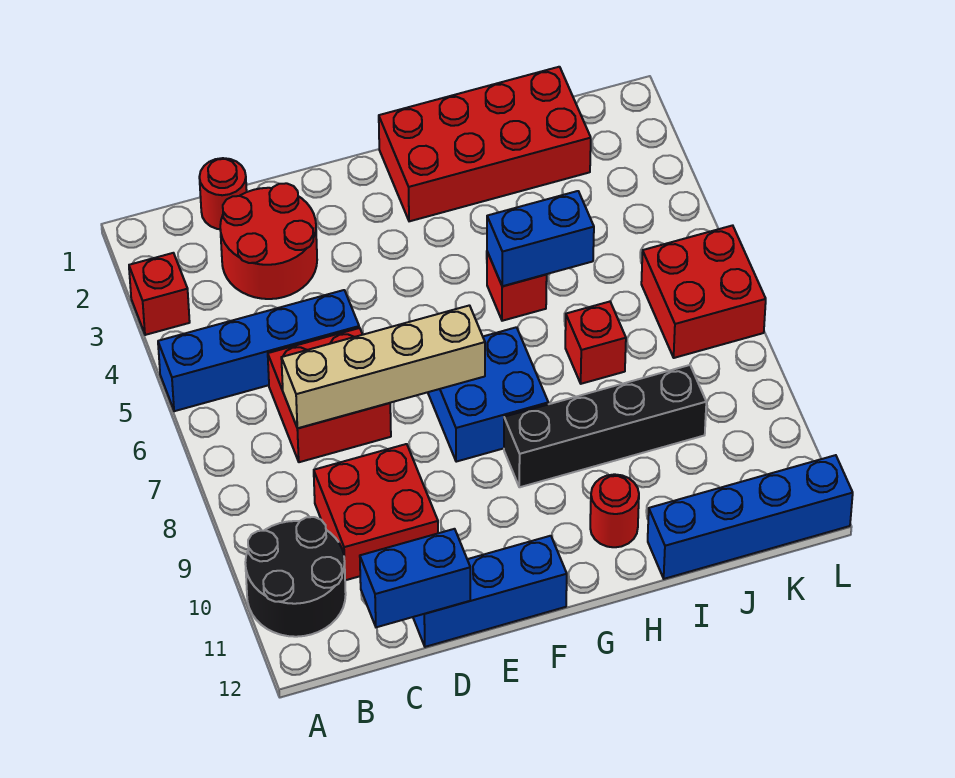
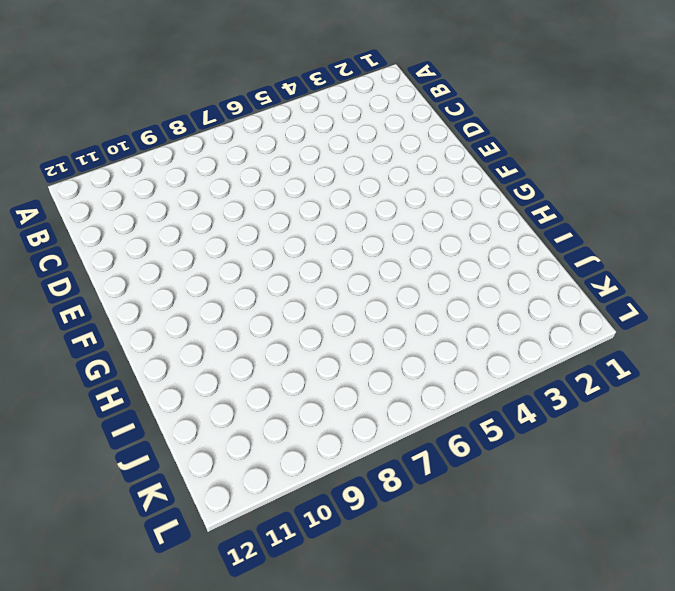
none -> red 1x1 brick [129,253,190,335]
none -> blue 1x4 brick [158,290,359,411]
none -> black 2x2 round brick [245,517,346,637]

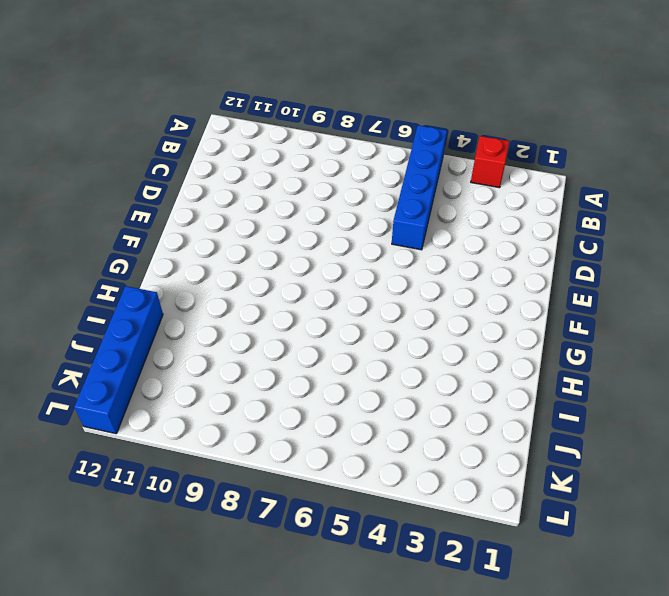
none -> black 2x2 round brick [245,517,346,637]
none -> red 1x1 round brick [199,158,247,229]
none -> red 2x2 round brick [220,183,317,299]

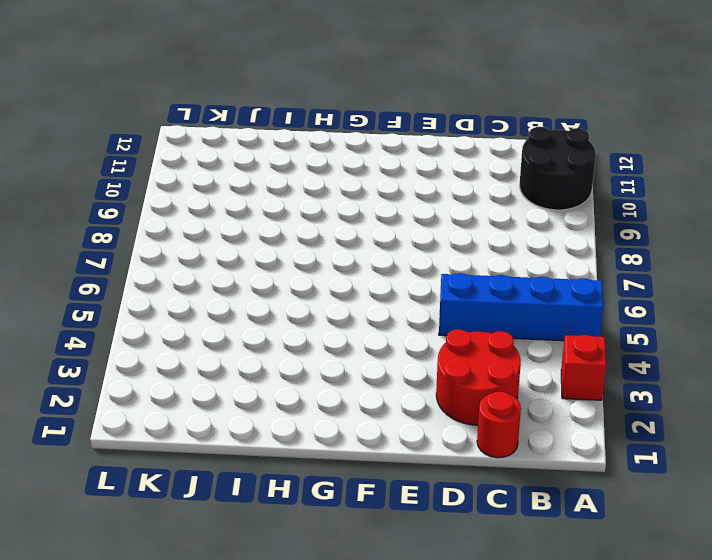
none -> red 2x2 brick [268,328,391,462]
none -> red 2x2 brick [314,444,438,580]
none -> blue 1x3 brick [413,536,567,647]

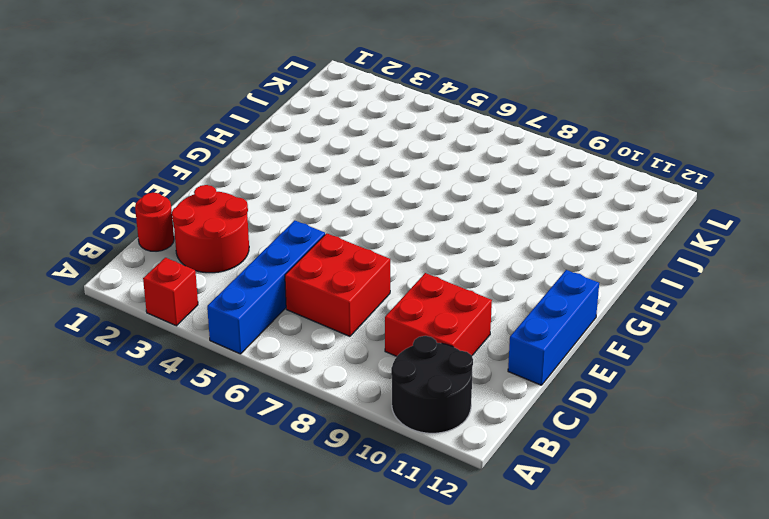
none -> blue 2x2 brick [428,327,548,462]
none -> red 2x4 brick [379,67,591,221]
none -> black 1x4 brick [504,365,706,487]

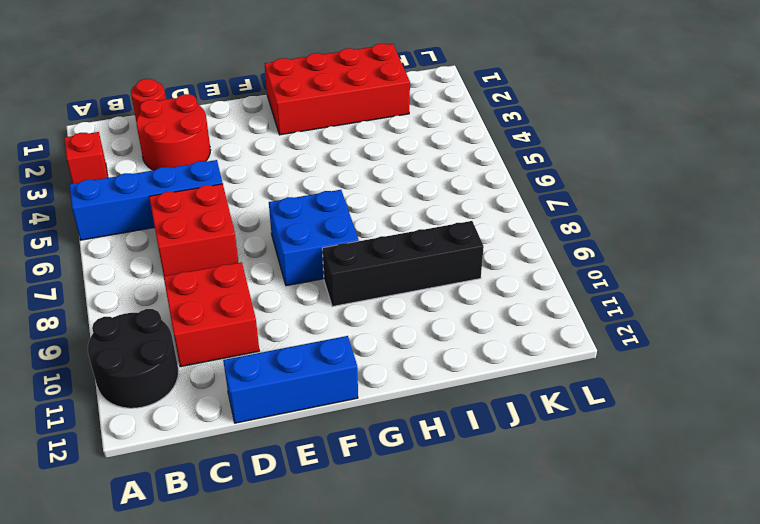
none -> red 1x1 brick [487,252,547,321]
none -> red 1x1 round brick [590,474,639,547]
none -> red 1x1 brick [565,302,626,384]

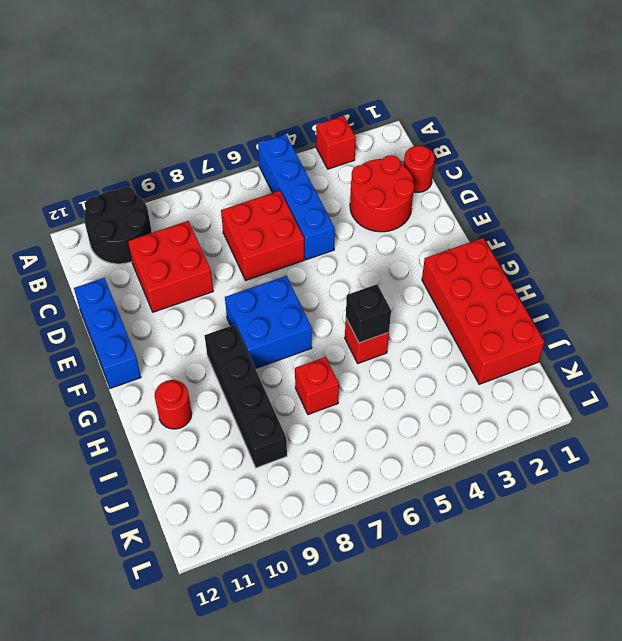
black 1x1 brick [346,284,391,343] -> blue 1x2 brick [487,191,594,286]
none -> blue 1x4 brick [648,455,853,579]
none -> red 2x2 brick [641,225,766,358]
none -> tan 1x4 brick [281,305,485,428]

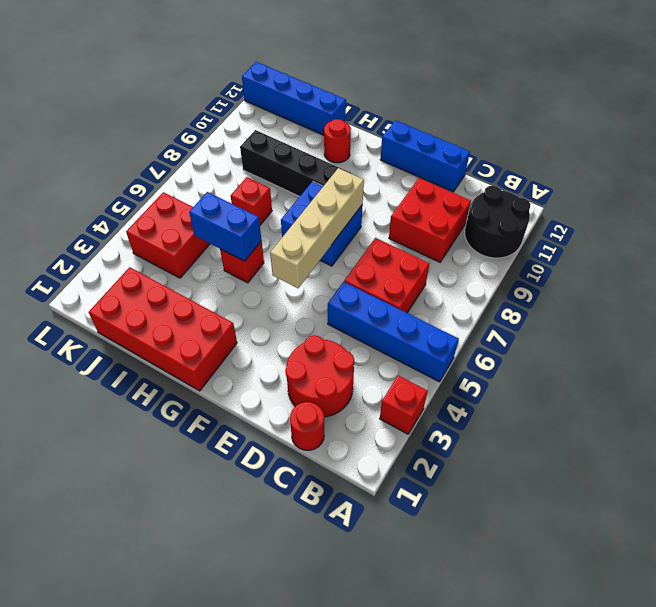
tan 1x4 brick [270,168,364,288] -> tan 1x4 brick turned to [281,305,485,428]
red 2x2 brick [126,192,210,278] -> red 2x2 brick moved to [641,225,766,358]
none -> blue 1x2 brick [360,529,470,627]

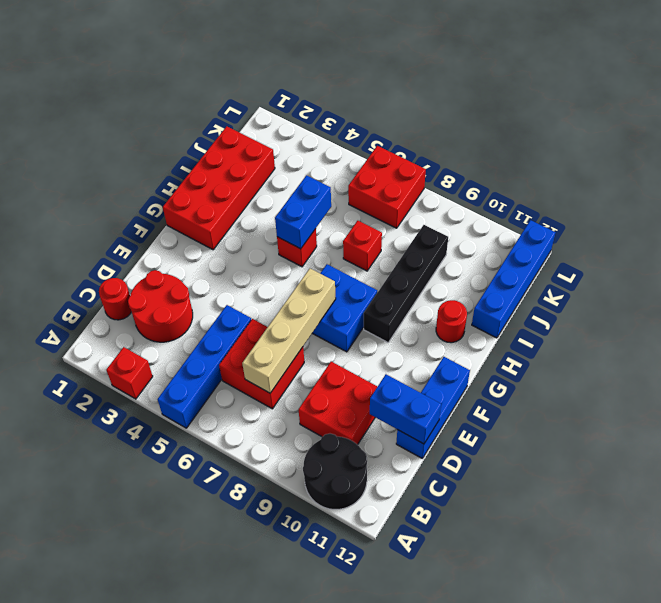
blue 1x2 brick [370,374,441,444] -> blue 1x2 brick turned to [360,529,470,627]

